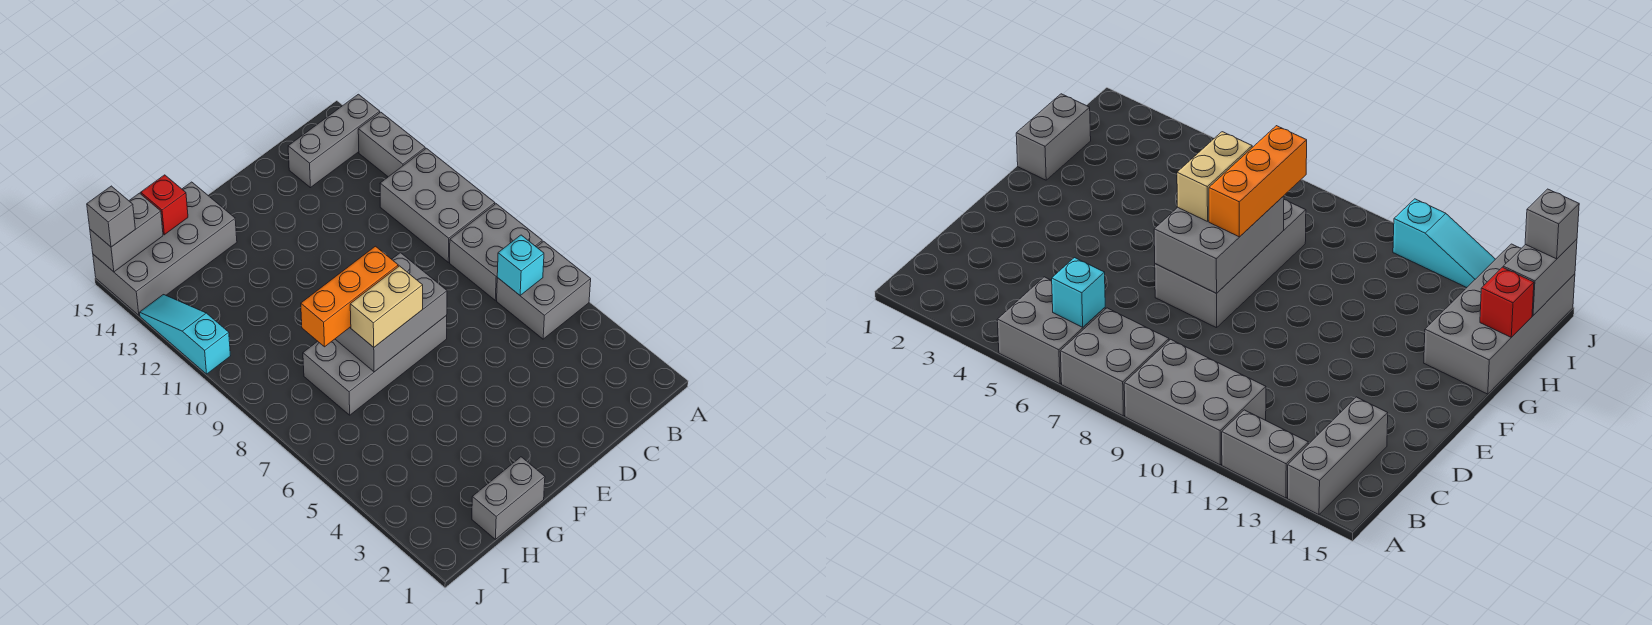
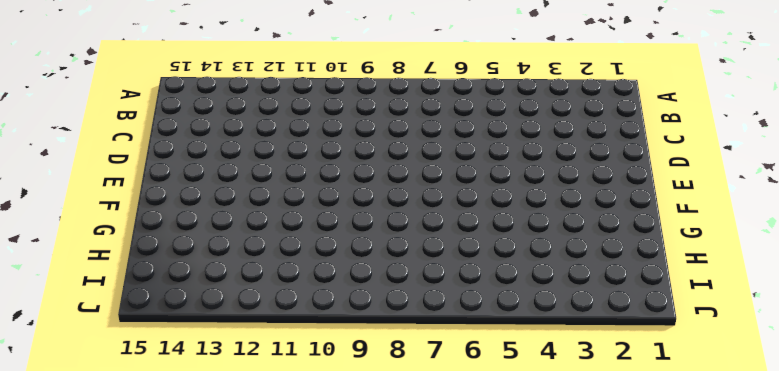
none -> grey 2x2 brick [497,241,591,339]
none -> grey 2x2 brick [450,204,542,300]
none -> grey 2x3 brick [380,148,495,262]

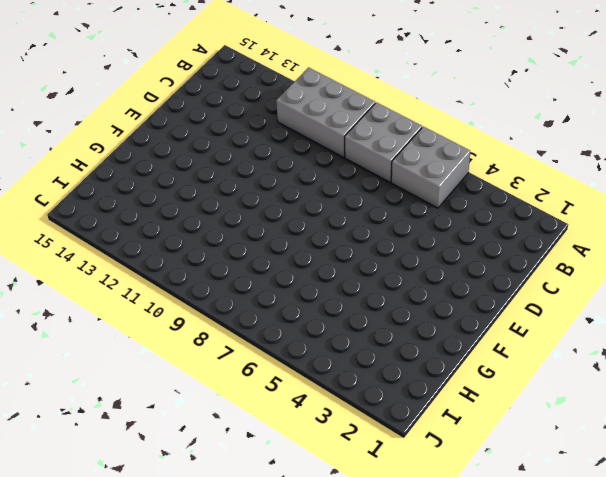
none -> grey 1x2 brick [358,112,425,177]
none -> grey 1x3 brick [288,94,380,188]
none -> grey 2x4 brick [303,316,447,415]

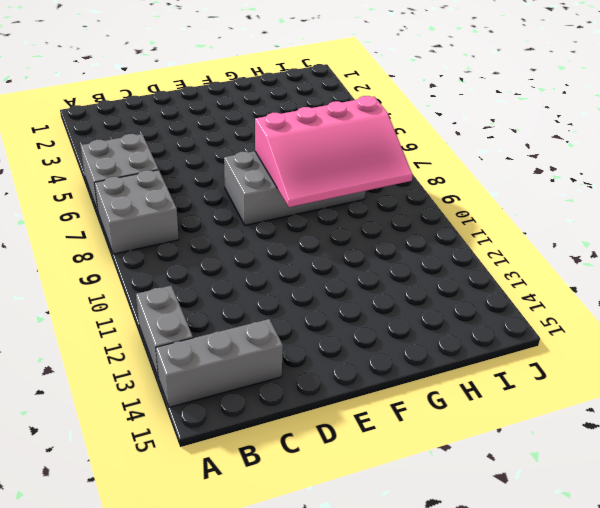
pink 3x4 slope [255,96,413,207] -> grey 2x3 brick [335,253,447,372]
none -> grey 2x3 brick [380,148,495,262]
none -> grey 1x2 brick [472,457,545,539]
none -> grey 2x4 brick [93,182,237,315]

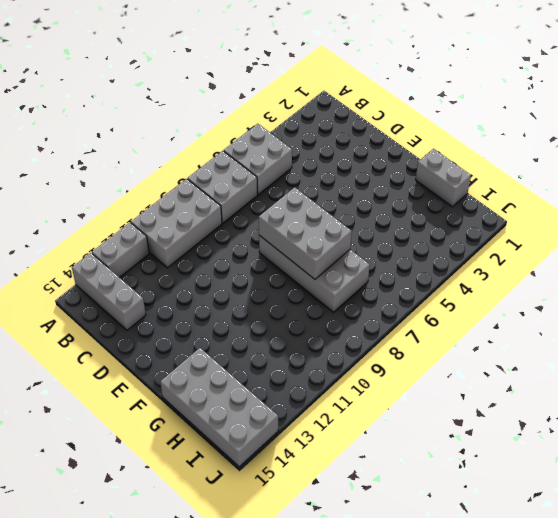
none -> cyan 1x3 slope [140,295,230,374]
none -> cyan 1x1 brick [497,235,544,295]
none -> red 1x1 brick [141,175,188,235]

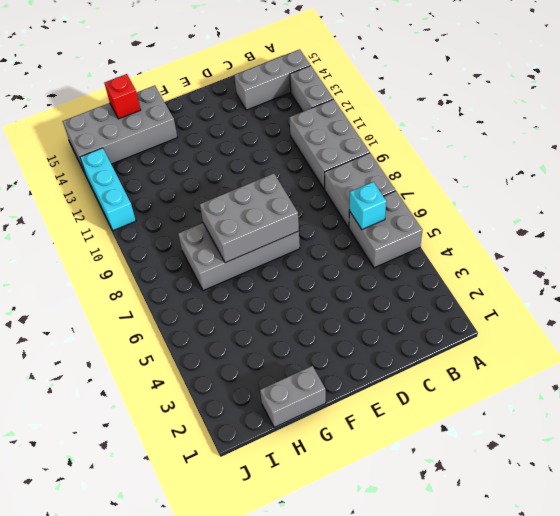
cyan 1x3 brick [80,148,136,231] -> cyan 1x3 slope [140,295,230,374]
none -> grey 1x2 brick [90,193,163,272]
none -> tan 1x2 brick [350,266,423,347]
none -> orange 1x3 brick [301,246,398,347]

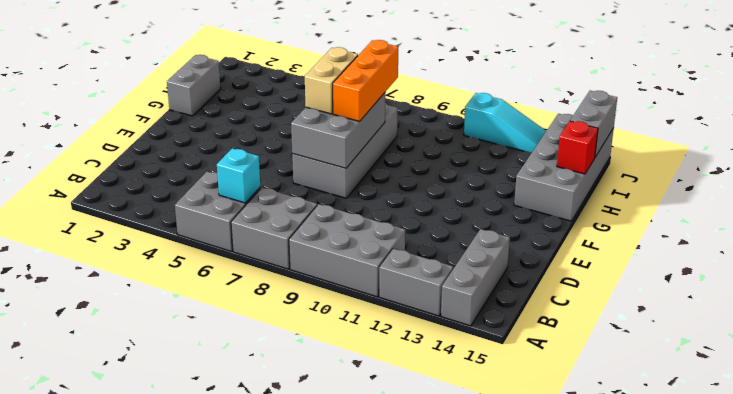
none -> grey 1x1 brick [87,186,135,247]

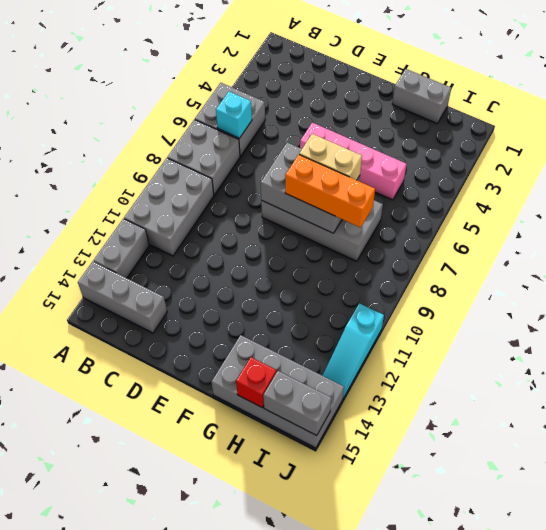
pink 1x4 brick [300,123,407,200] -> none
none -> grey 1x1 brick [87,186,135,247]

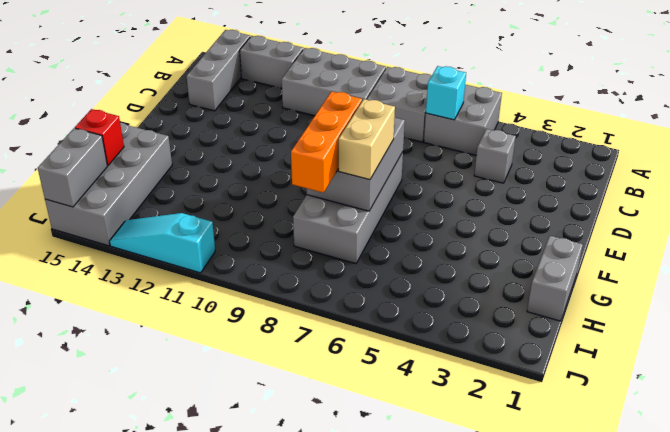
grey 1x1 brick [474,129,516,183] -> grey 1x1 brick moved to [87,186,135,247]

